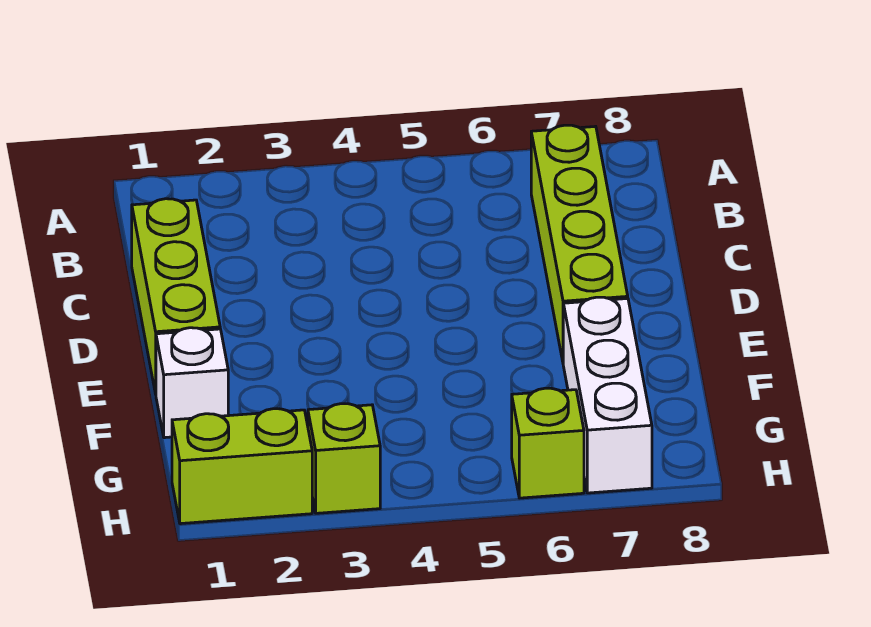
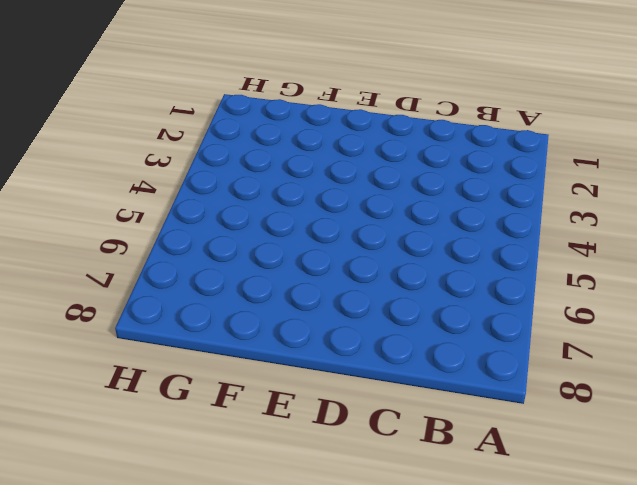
none -> lime 1x4 brick [531,125,628,361]
none -> lime 1x3 brick [132,199,220,394]

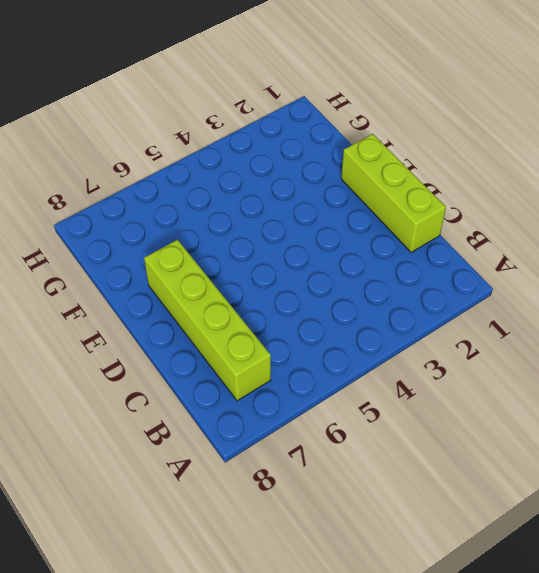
none -> white 1x1 brick [156,328,228,438]
none -> white 1x3 brick [563,297,652,493]

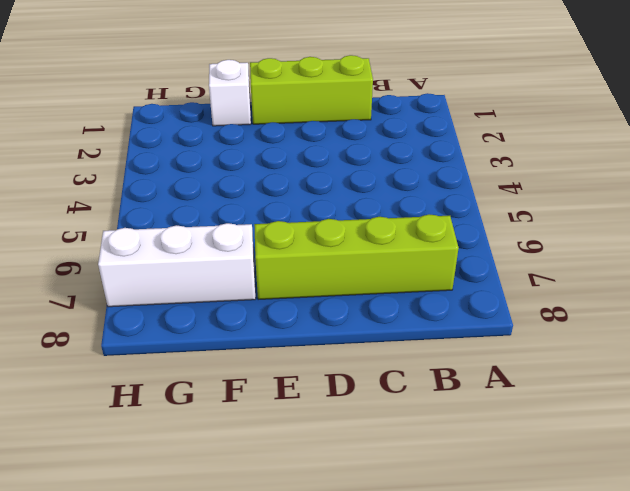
none -> lime 1x2 brick [172,409,312,524]
none -> lime 1x1 brick [308,404,380,513]

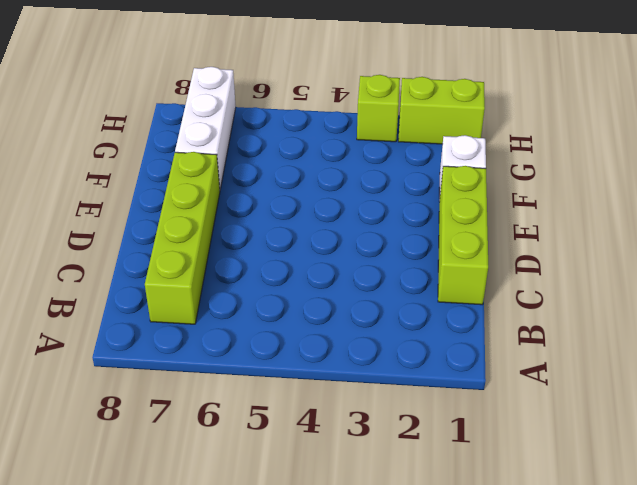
none -> lime 1x1 brick [512,388,584,498]

